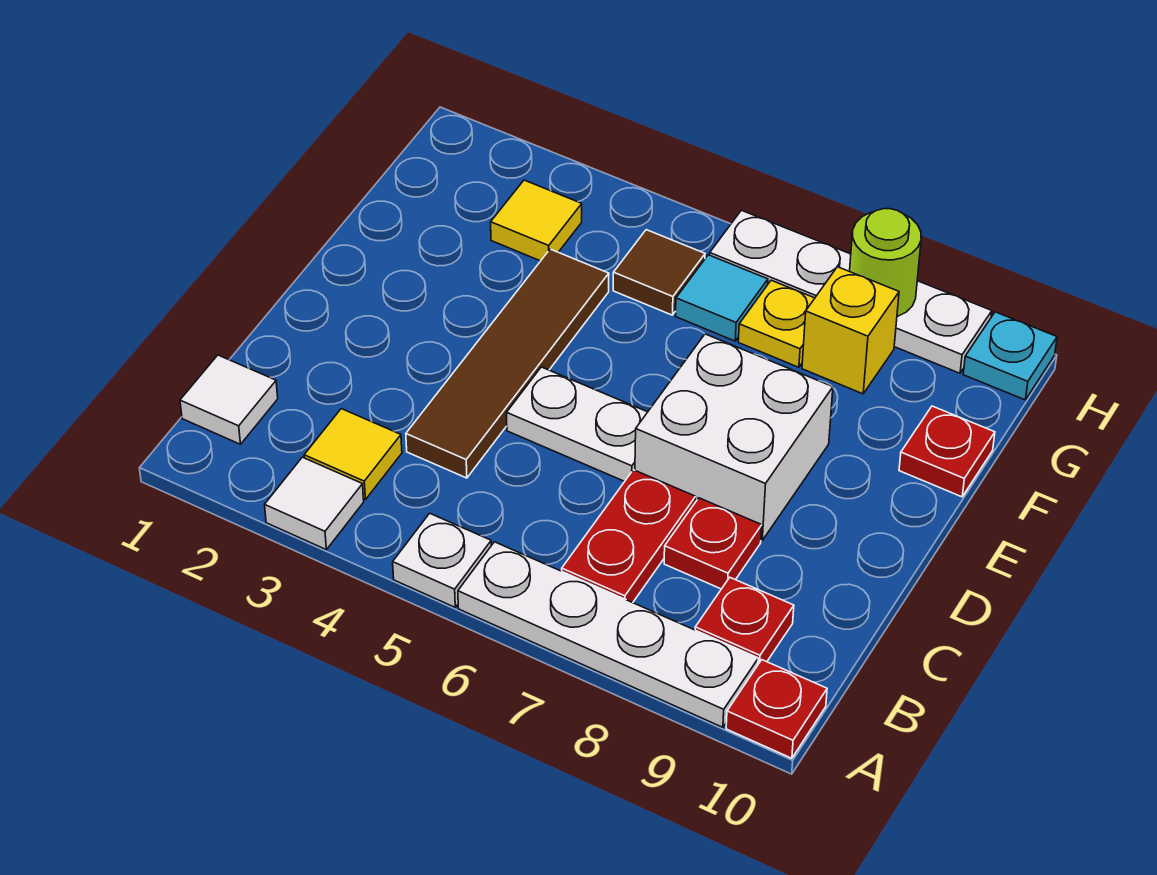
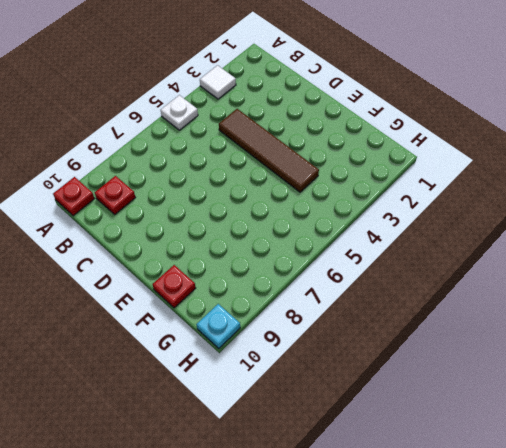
none -> white 1x4 plate [458,542,758,727]
none -> white 1x1 tile [180,355,278,444]
none -> yellow 1x1 tile [304,409,402,499]

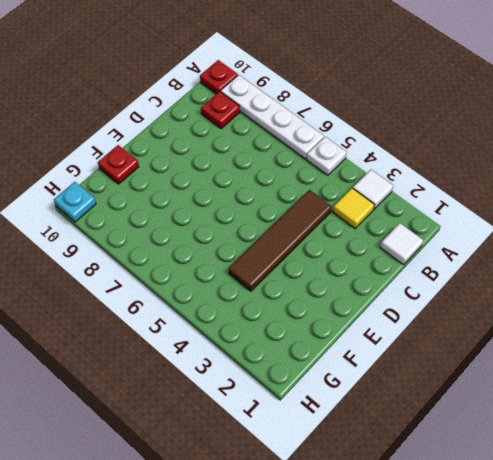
none -> red 1x2 plate [562,470,696,603]
none -> red 1x1 plate [664,498,762,589]
none -> white 1x2 plate [507,367,647,481]

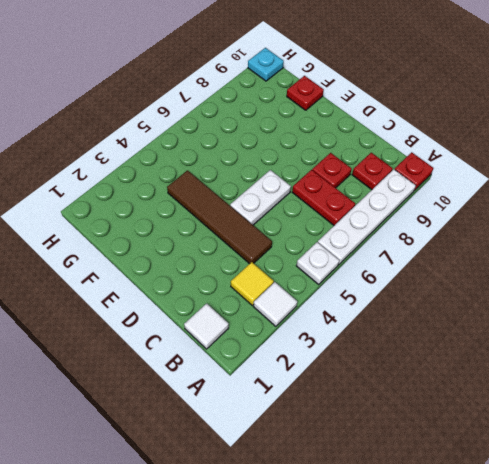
none -> white 2x2 brick [635,334,833,540]
none -> yellow 1x1 tile [491,180,582,261]
none -> brown 1x1 tile [613,230,705,315]

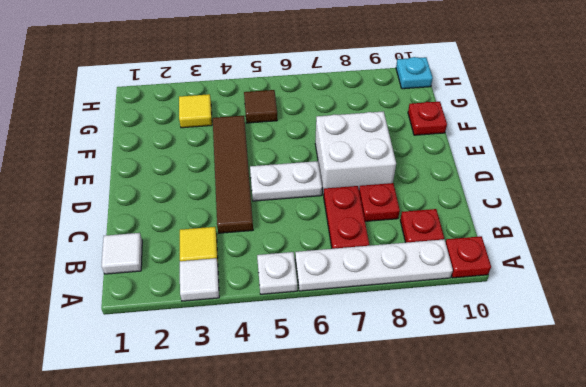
none -> cyan 1x1 tile [676,255,768,341]
none -> yellow 1x1 plate [738,280,815,367]
none -> yellow 1x1 brick [802,267,899,394]

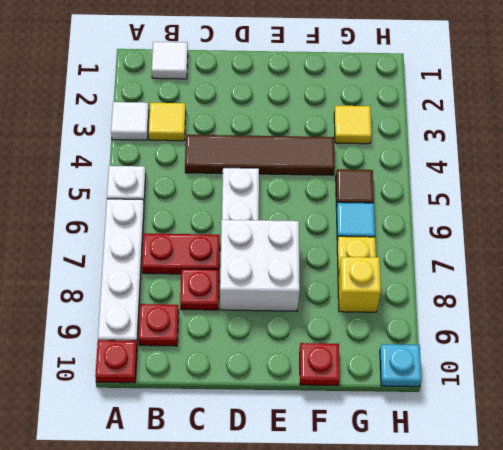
none -> white 1x4 plate [710,210,992,373]
none -> lime 1x1 round brick [850,209,921,317]

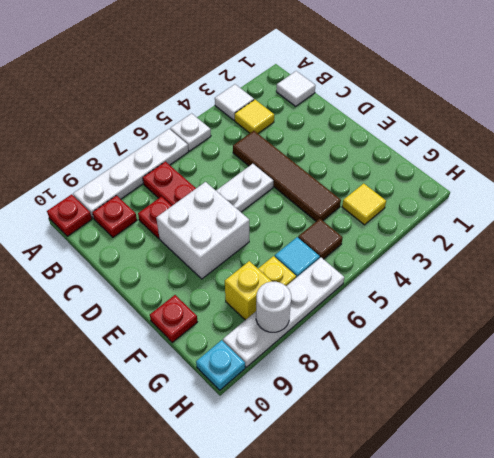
white 1x1 round brick [256,282,291,332] -> lime 1x1 round brick [850,209,921,317]

